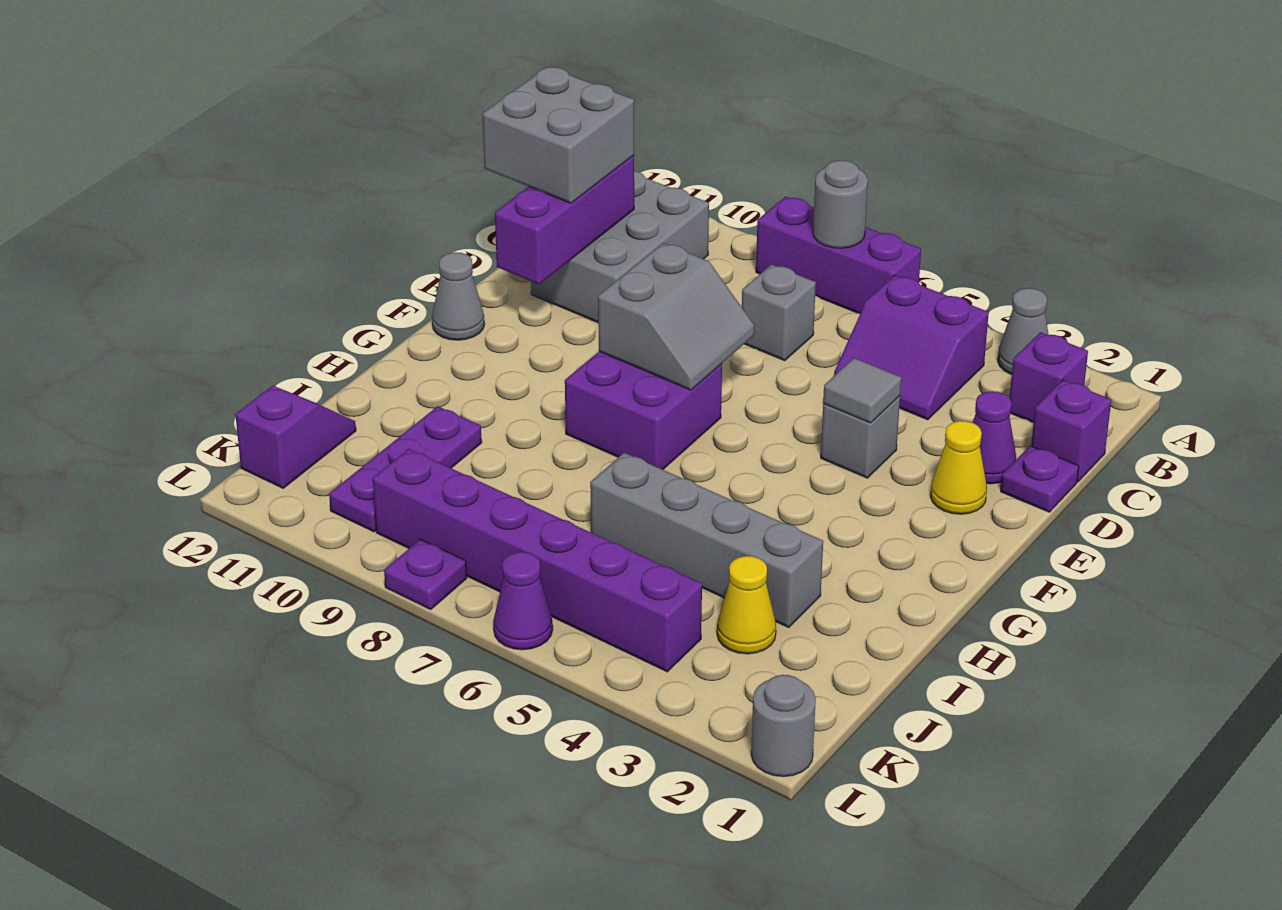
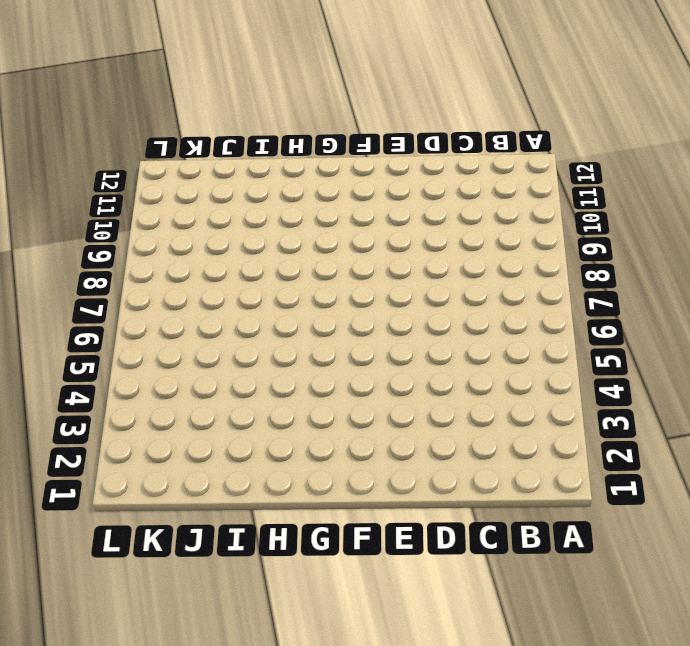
none -> grey 1x1 cone [998,288,1049,375]
none -> purple 1x3 brick [756,197,921,314]
none -> purple 1x1 brick [1010,332,1088,423]

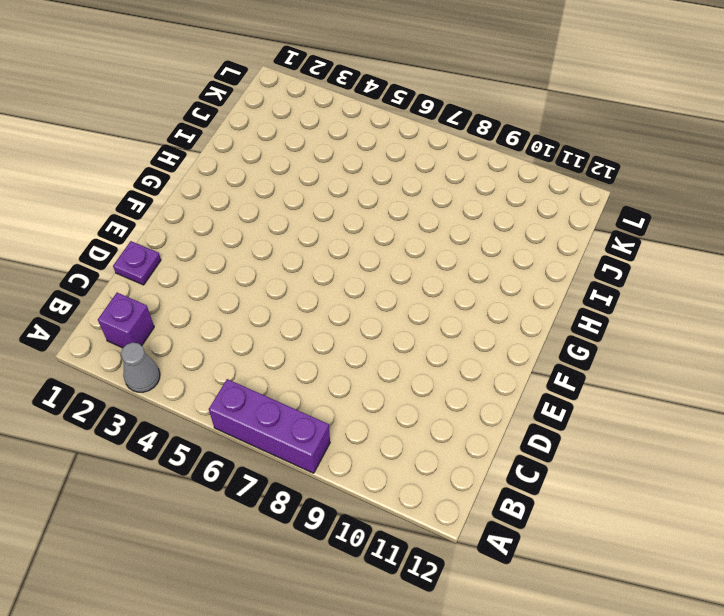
none -> purple 2x2 slope [834,275,989,420]
none -> grey 2x3 brick [531,171,709,323]
none -> purple 1x1 brick [1031,380,1111,482]

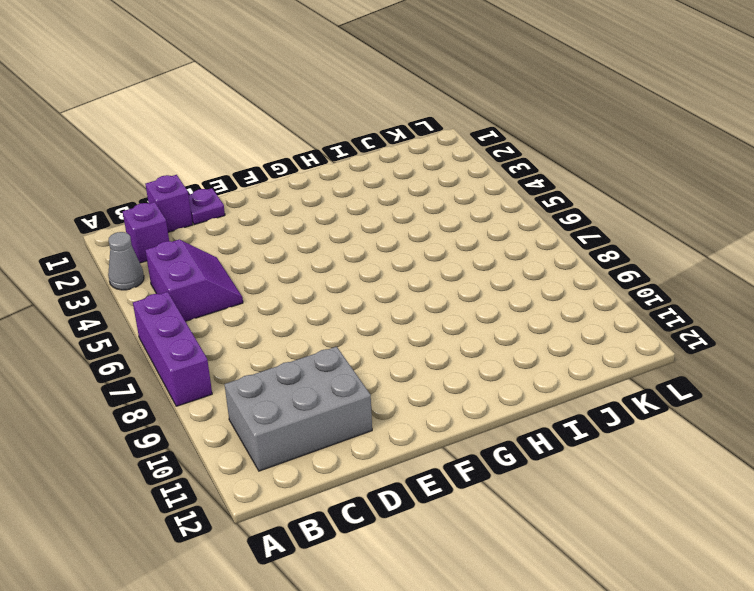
none -> grey 1x1 brick [742,265,816,361]
none -> purple 1x1 cone [972,391,1016,484]
none -> yellow 1x1 cone [930,421,987,514]

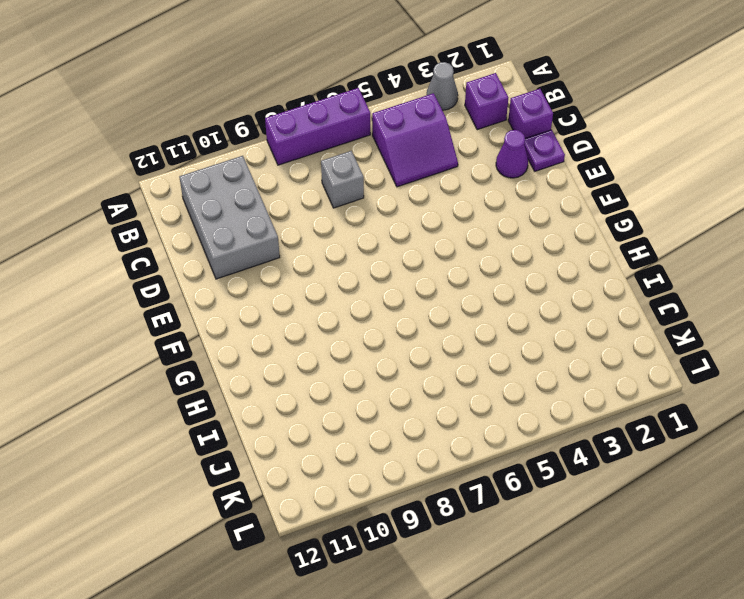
none -> yellow 1x1 cone [930,421,987,514]
none -> grey 1x1 brick [821,396,900,478]
none -> purple 2x2 brick [565,351,722,470]

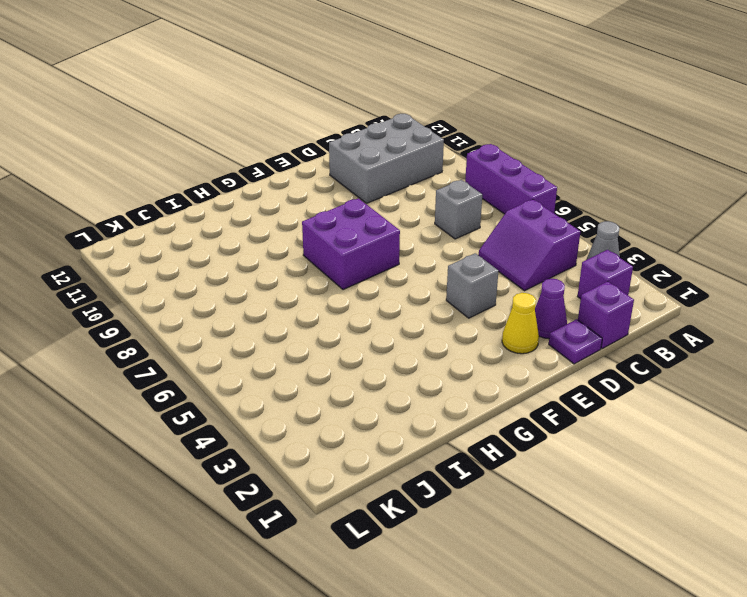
none -> grey 1x1 cone [432,252,485,340]
none -> grey 1x4 brick [590,453,823,627]
none -> purple 1x3 plate [329,406,482,532]

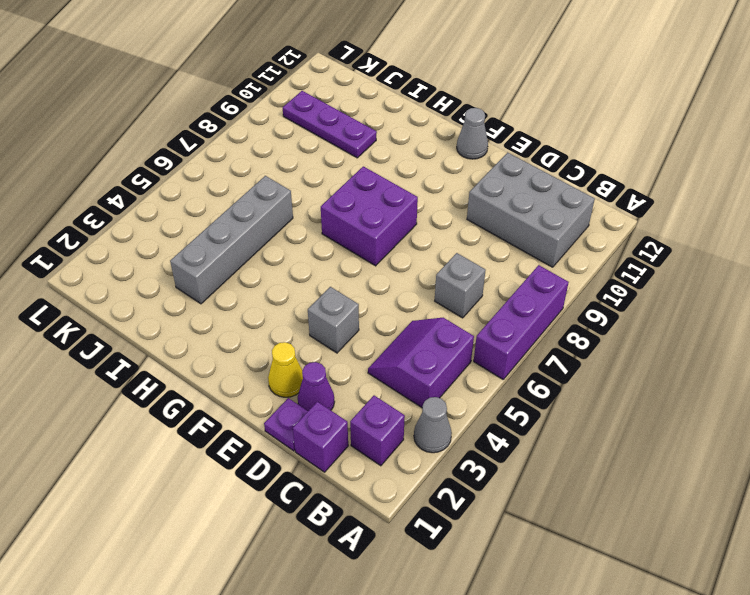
none -> yellow 1x1 cone [717,556,776,654]
none -> purple 1x2 slope [235,386,356,488]
none -> purple 1x6 brick [373,449,702,672]

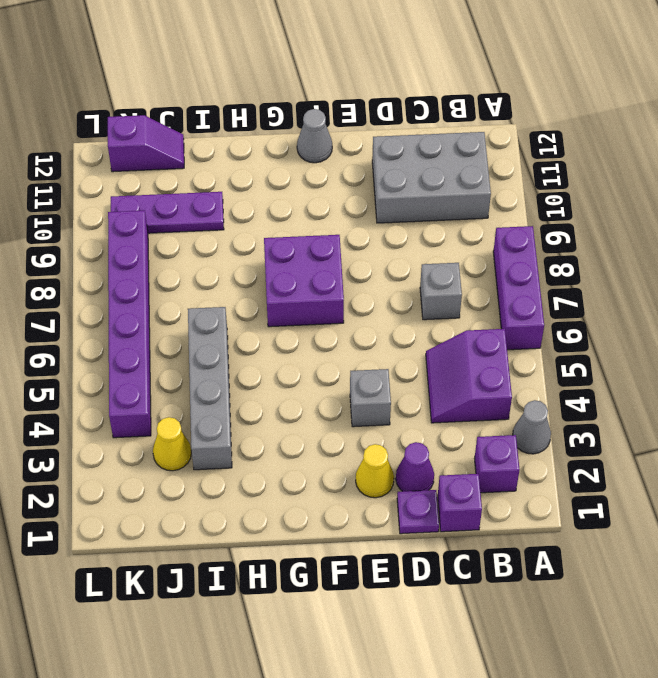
none -> grey 1x1 round brick [751,675,816,777]
none -> purple 1x1 cone [493,552,553,650]
none -> purple 1x1 plate [384,539,467,609]

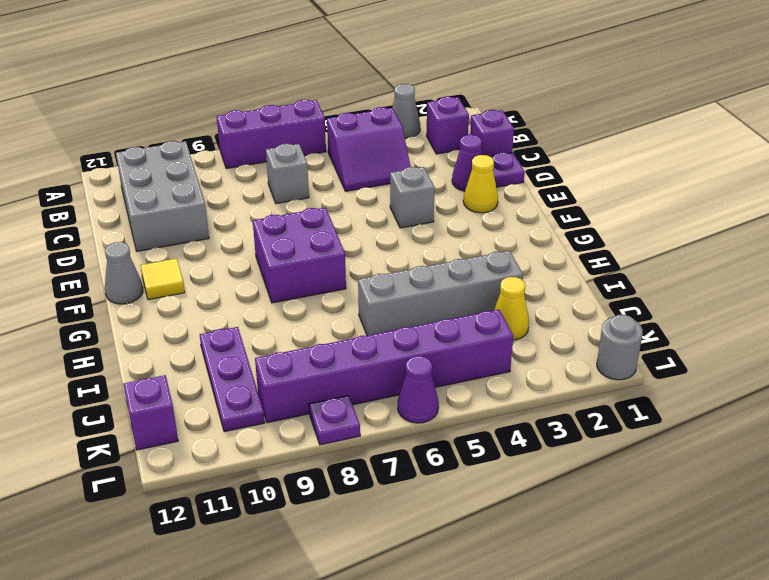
yellow 1x1 tile [140,258,185,300] -> none
none -> grey 1x1 round brick [813,160,868,248]
none -> purple 1x3 brick [495,155,634,284]
none -> grey 1x1 tile [823,358,901,423]

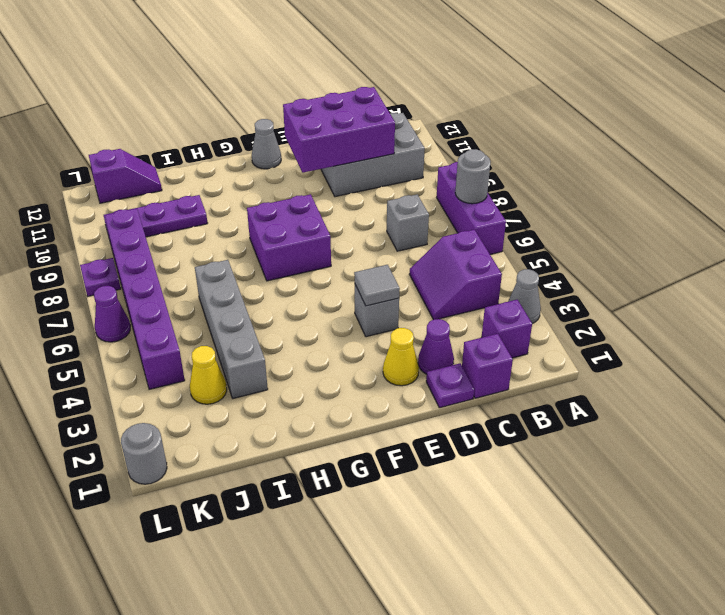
purple 2x3 brick [283,87,395,173] -> purple 1x3 brick [495,155,634,284]
none -> grey 2x2 slope [598,243,754,390]
none -> grey 2x2 brick [482,67,634,203]

